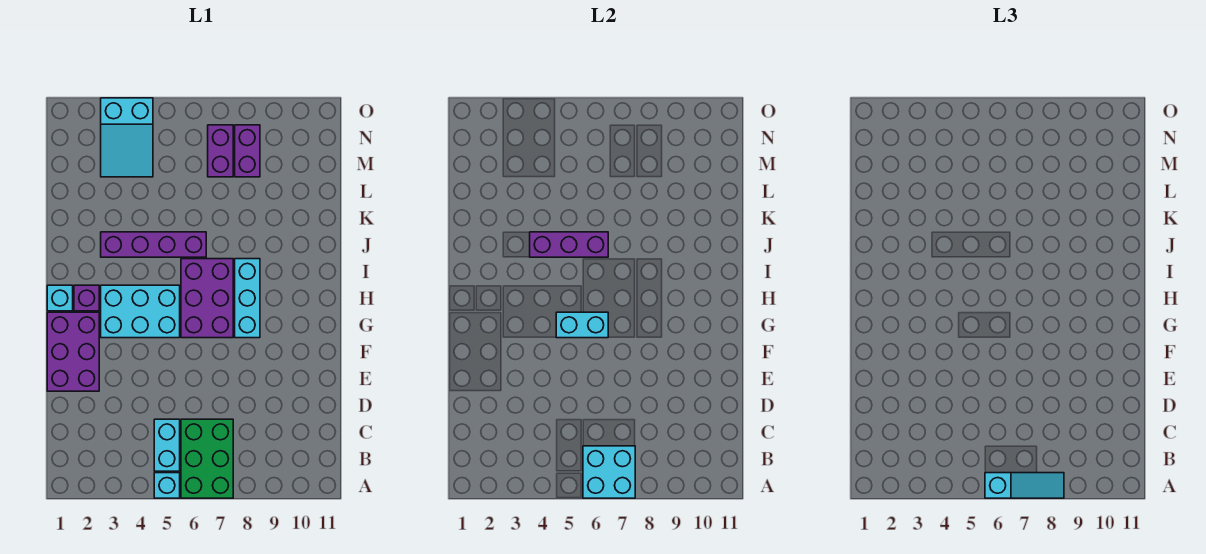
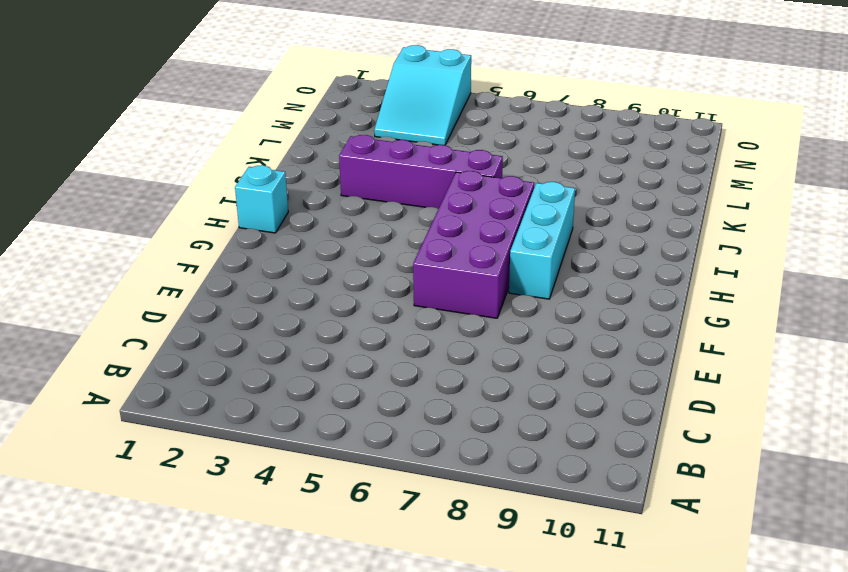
purple 2x4 brick [413,171,534,318] -> purple 2x3 brick [181,259,233,338]
none -> cyan 1x1 brick [154,473,180,498]
none -> green 2x3 brick [181,419,233,498]
none -> cyan 1x2 brick [154,419,180,471]

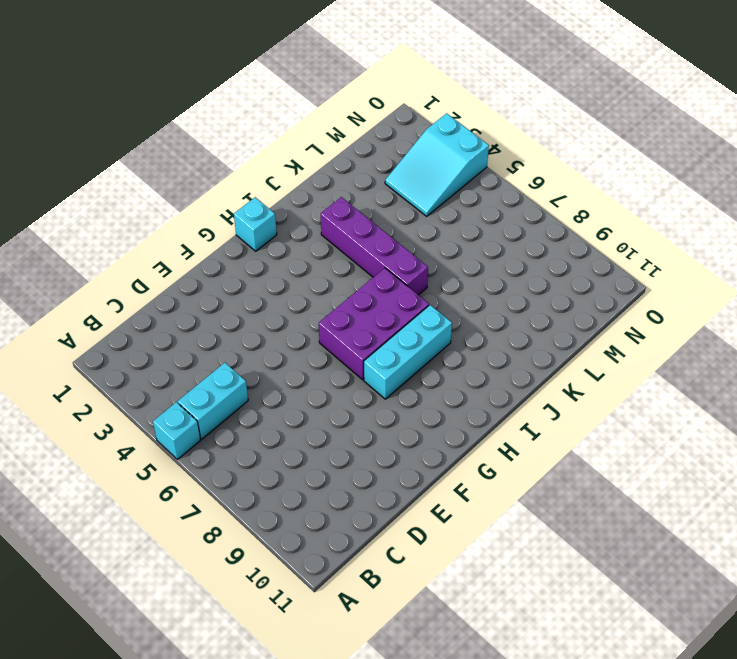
none -> green 2x3 brick [181,419,233,498]
none -> purple 2x3 brick [47,312,99,391]
none -> cyan 2x3 brick [101,285,180,338]

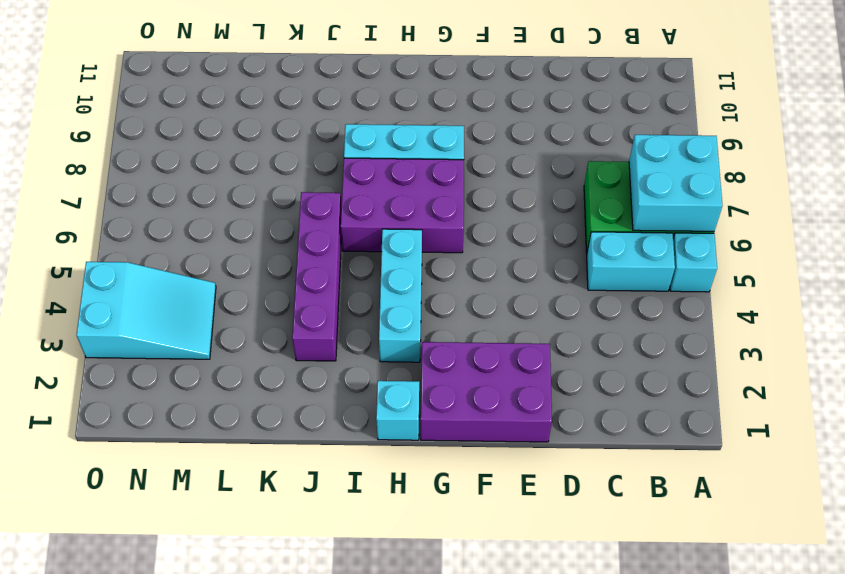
cyan 1x3 brick [379,229,422,362] -> cyan 2x3 brick [101,285,180,338]
none -> purple 1x1 brick [74,285,99,311]
none -> purple 1x2 brick [208,125,233,177]
none -> purple 1x2 brick [235,125,260,177]

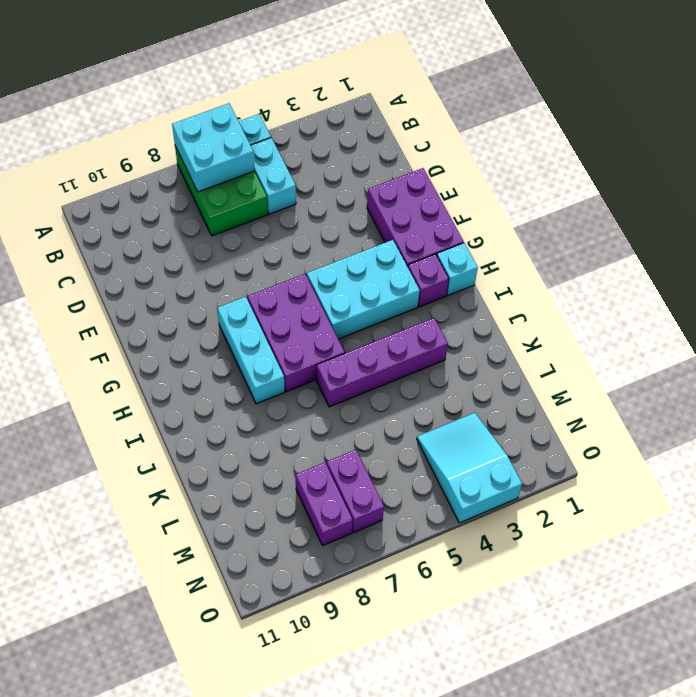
none -> cyan 1x2 brick [556,312,608,338]
none -> purple 1x3 brick [530,232,608,257]
none -> cyan 1x3 slope [985,473,1064,498]

